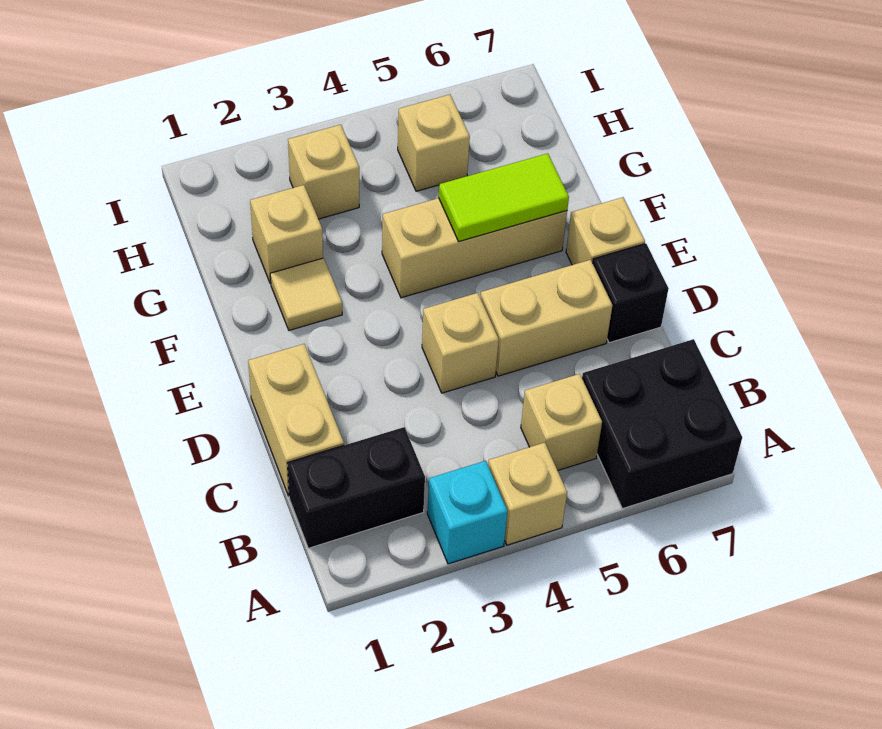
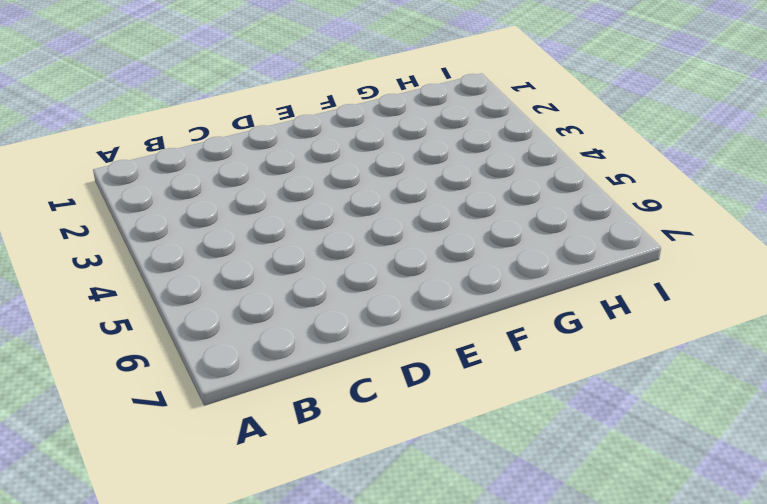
none -> cyan 1x1 brick [427,461,508,564]
none -> tan 1x1 brick [488,443,567,545]
none -> black 2x2 brick [582,339,742,509]

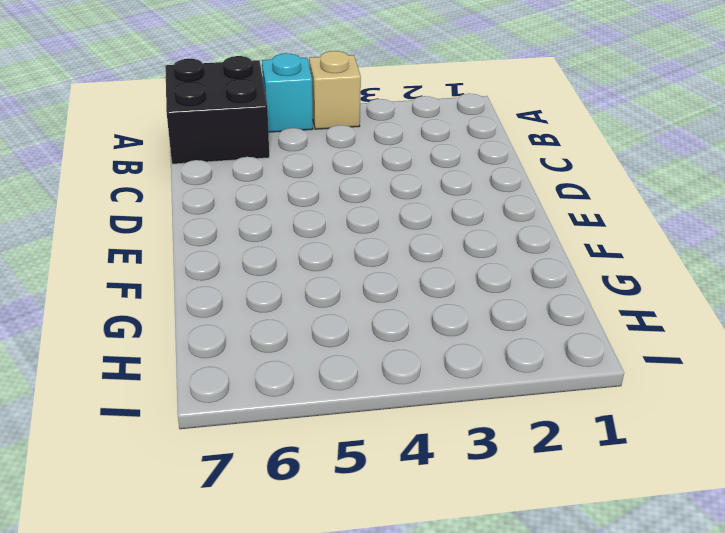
cyan 1x1 brick [262,53,313,132] -> cyan 1x1 brick moved to [427,461,508,564]
none -> black 1x2 brick [288,427,425,548]
none -> tan 1x1 brick [521,374,602,470]
none -> tan 1x2 brick [248,344,344,496]

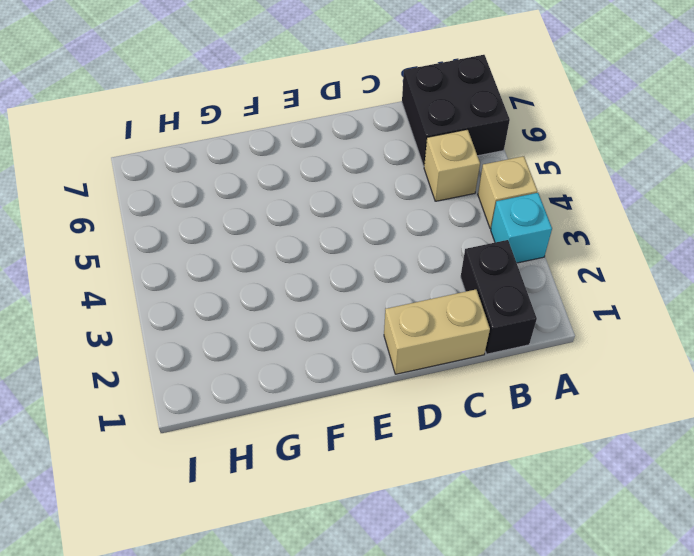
none -> tan 1x1 brick [422,293,499,393]
none -> tan 1x2 brick [480,260,612,376]
none -> black 1x1 brick [593,244,669,343]

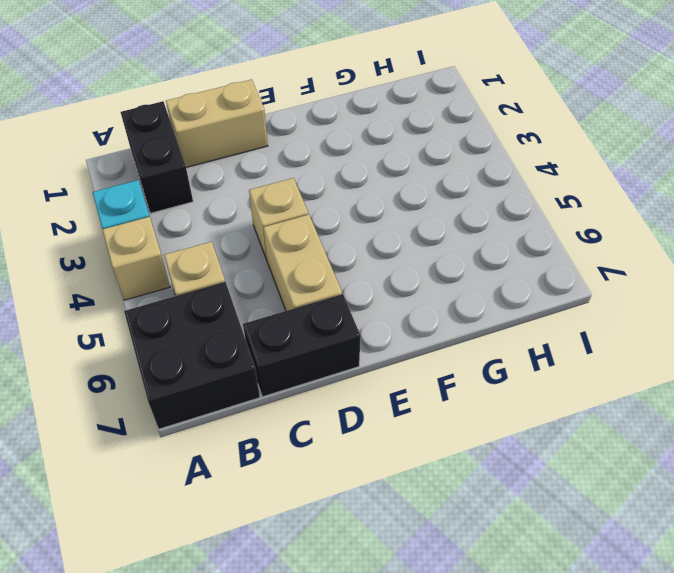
black 1x2 brick [243,294,361,397] -> black 1x1 brick [593,244,669,343]
none -> tan 1x1 brick [566,197,645,265]
none -> tan 1x1 tile [270,258,342,330]
none -> tan 1x3 brick [382,198,567,298]

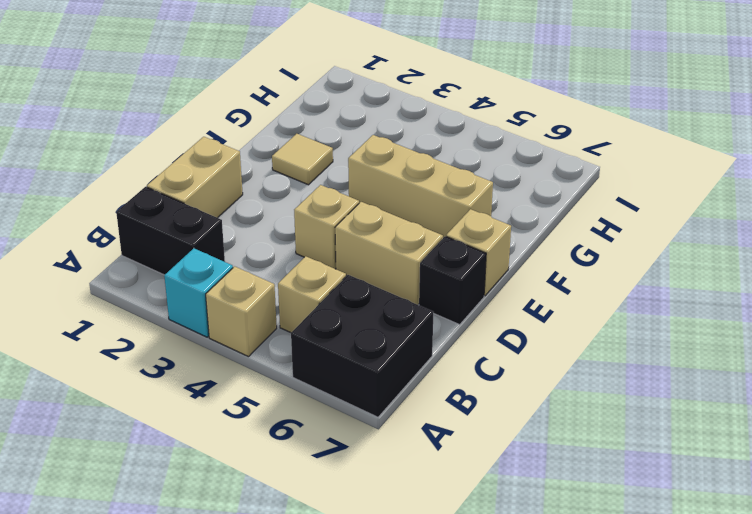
none -> tan 1x1 brick [250,185,323,284]
none -> tan 1x1 brick [288,125,359,219]
none -> tan 1x1 brick [398,95,470,191]

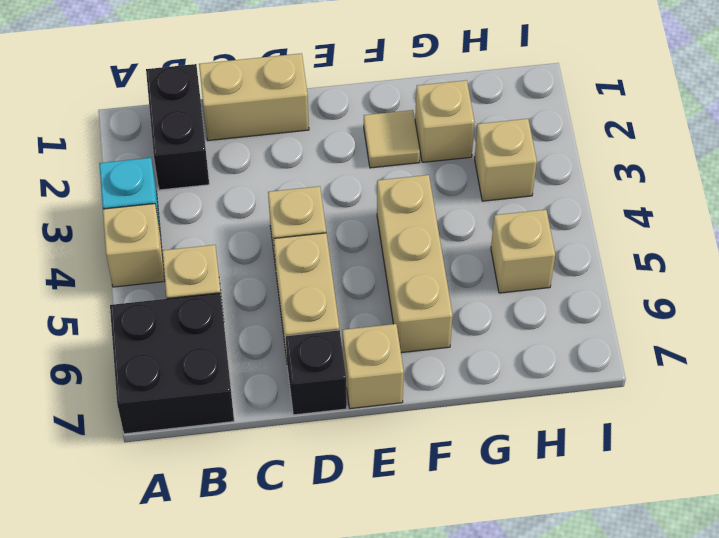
none -> lime 1x2 tile [439,153,569,241]

